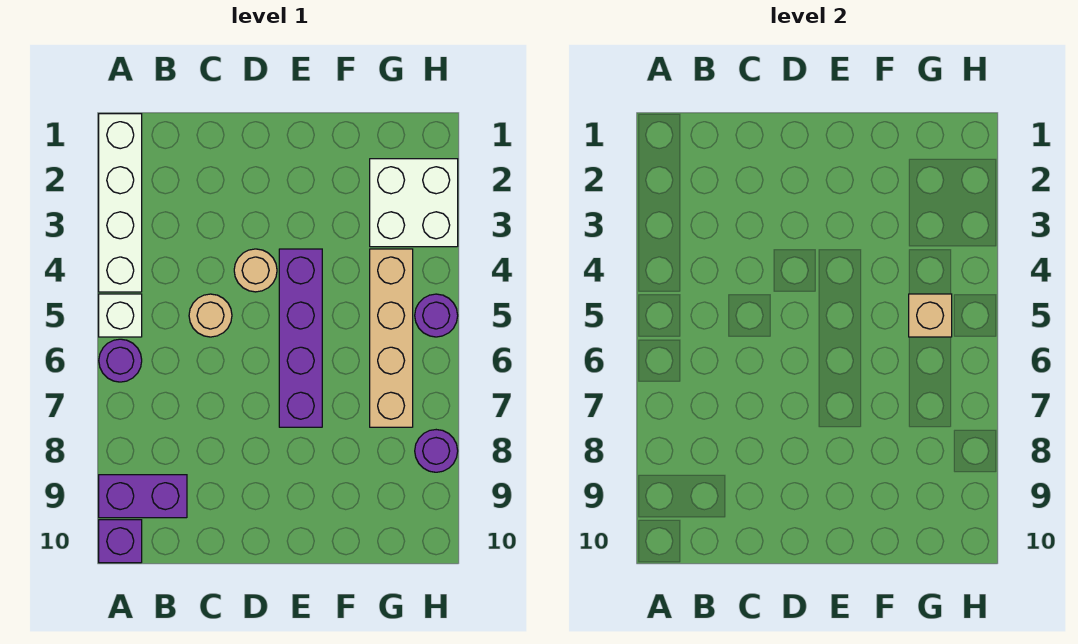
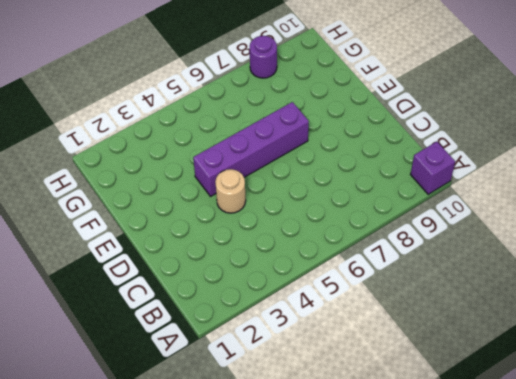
none -> white 1x4 brick [99,114,142,292]
none -> white 1x1 brick [99,294,142,337]
none -> purple 1x1 round brick [99,339,142,382]

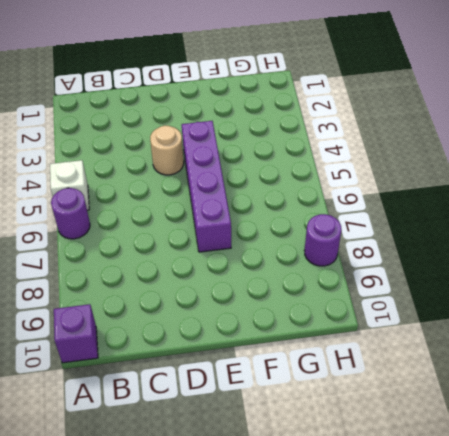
none -> white 1x4 brick [99,114,142,292]
none -> purple 1x2 brick [99,475,187,518]
none -> tan 1x1 round brick [189,294,232,337]

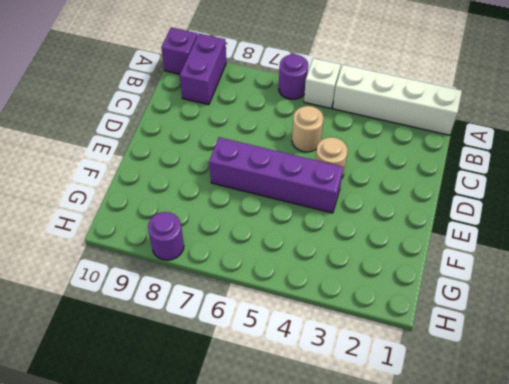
none -> white 2x2 brick [370,159,458,247]
none -> tan 1x4 brick [370,249,413,427]
none -> purple 1x1 round brick [415,294,458,337]

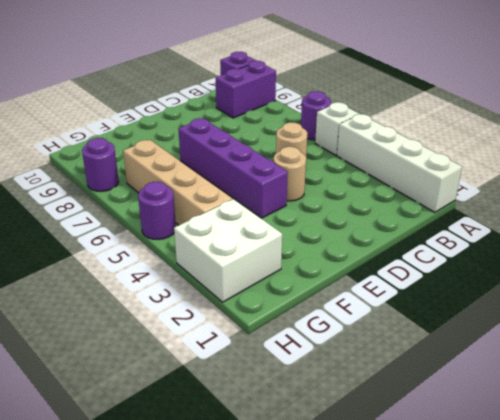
none -> tan 1x1 brick [909,294,952,337]

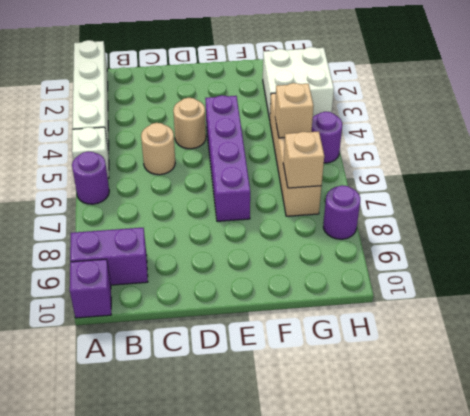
tan 1x1 brick [283,131,324,188] -> none

